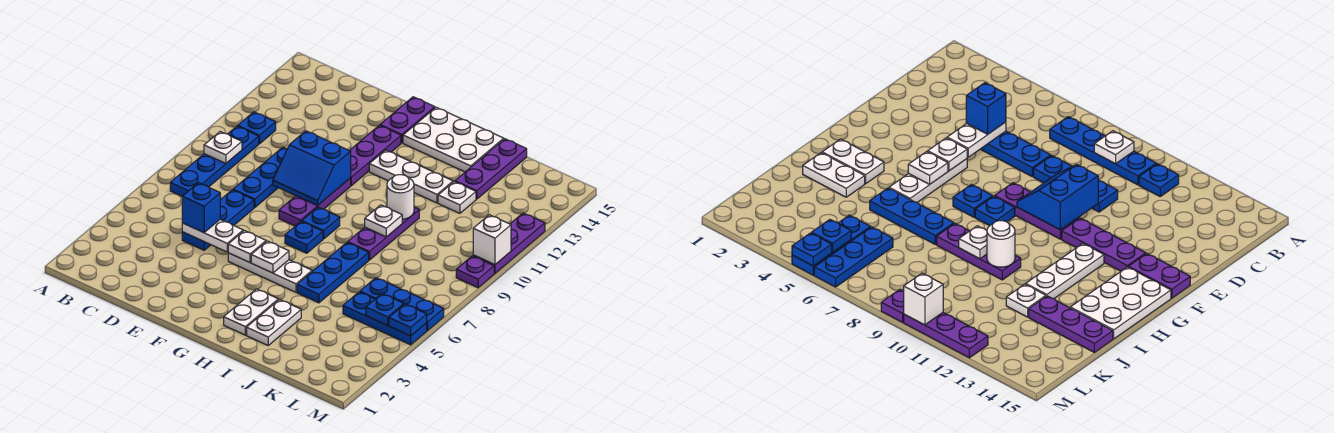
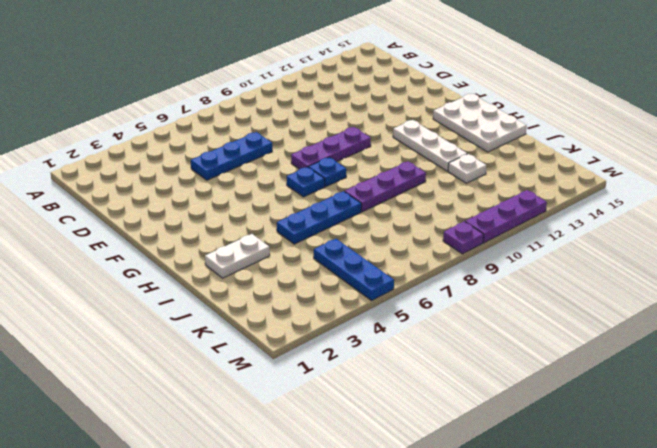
none -> blue 1x4 plate [170,126,259,196]
none -> blue 1x1 plate [238,112,276,144]
none -> blue 1x3 plate [233,147,287,208]
none -> white 1x3 plate [228,253,312,292]

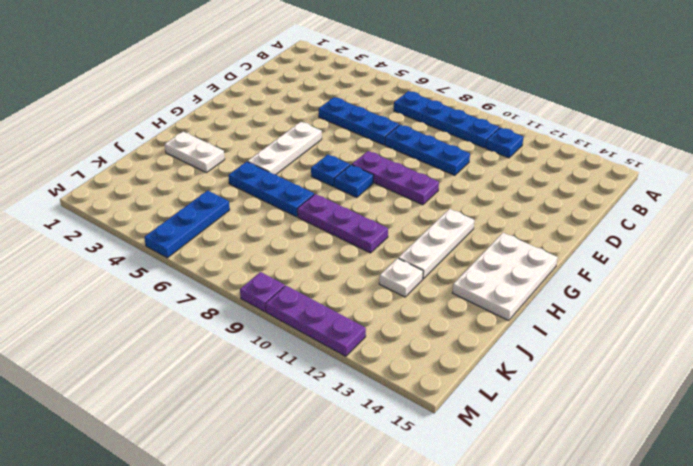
none -> purple 1x3 plate [349,125,401,186]
none -> purple 1x2 plate [380,97,435,143]
none -> white 1x2 plate [224,289,278,335]
none -> purple 1x3 plate [455,139,527,199]

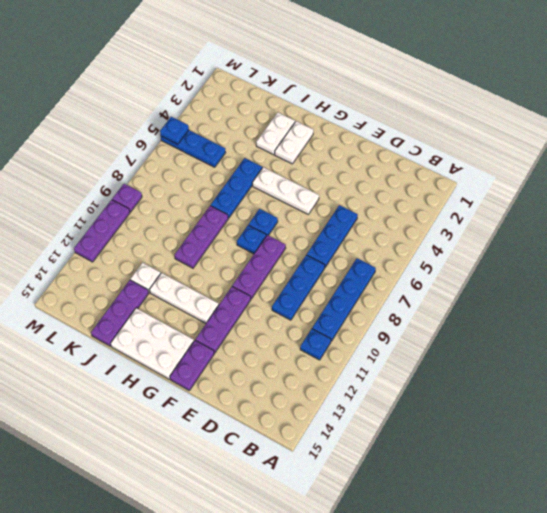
none -> blue 1x3 plate [360,278,444,331]
none -> white 1x1 plate [204,132,242,163]
none -> white 1x2 plate [182,220,243,252]
none -> blue 2x2 slope [273,131,351,205]

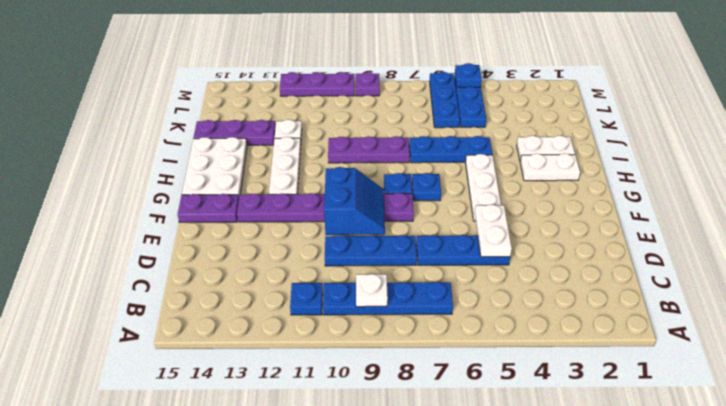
none -> white 1x1 plate [228,231,266,262]
none -> white 1x1 plate [251,241,289,273]
none -> white 1x1 plate [365,205,402,237]
none -> white 1x1 round brick [387,175,414,219]

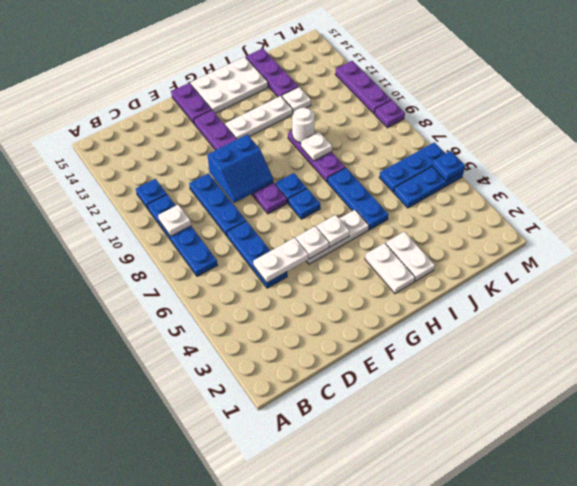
none -> blue 1x1 plate [366,294,404,325]
none -> white 1x1 brick [473,215,511,265]
none -> blue 1x1 brick [182,183,220,233]

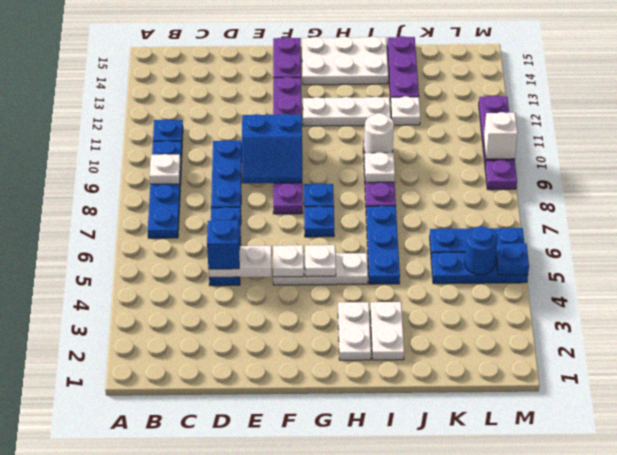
blue 1x1 round brick [465,227,498,275] -> blue 1x1 plate [366,294,404,325]

